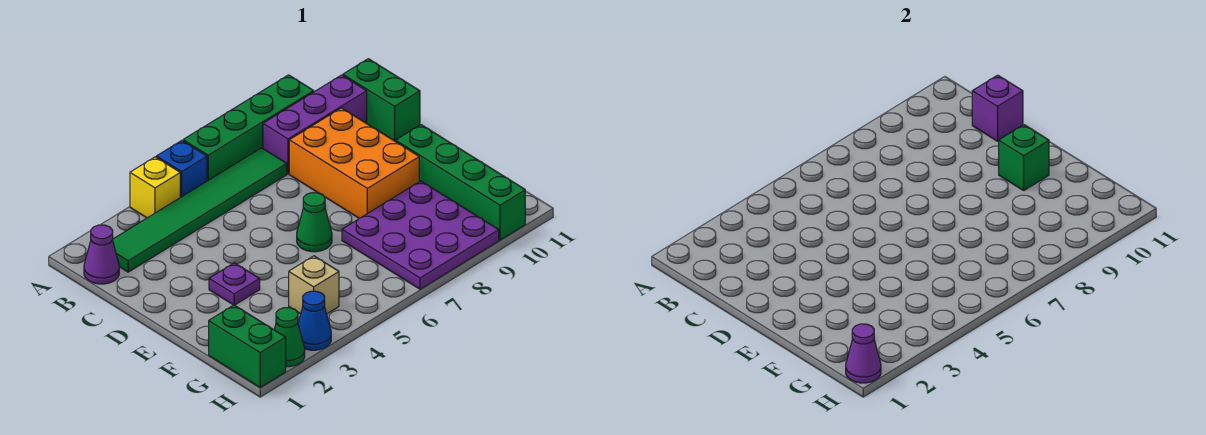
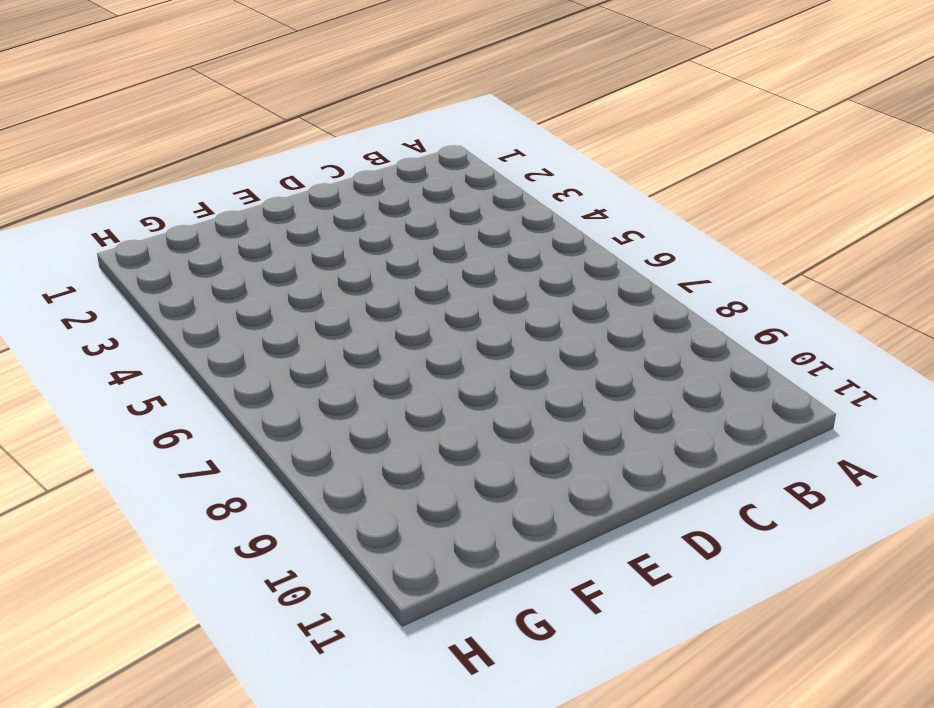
none -> yellow 1x1 brick [130,157,180,218]
none -> blue 1x1 brick [157,141,207,197]
none -> green 1x4 brick [183,75,314,181]

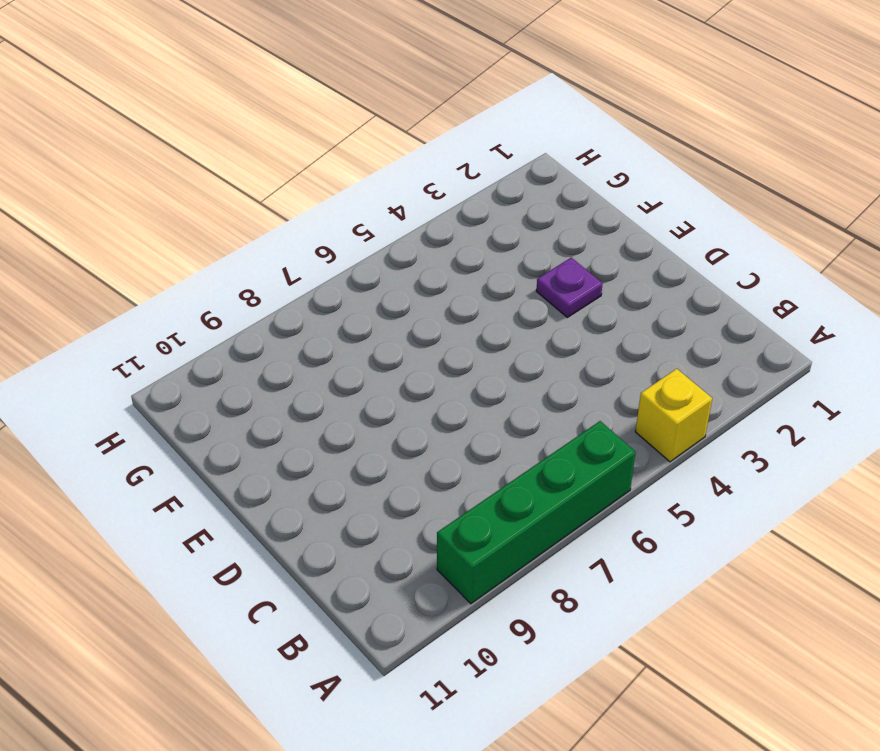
none -> blue 1x1 brick [157,141,207,197]
none -> purple 1x1 cone [84,225,119,284]
none -> green 1x6 tile [113,148,287,272]

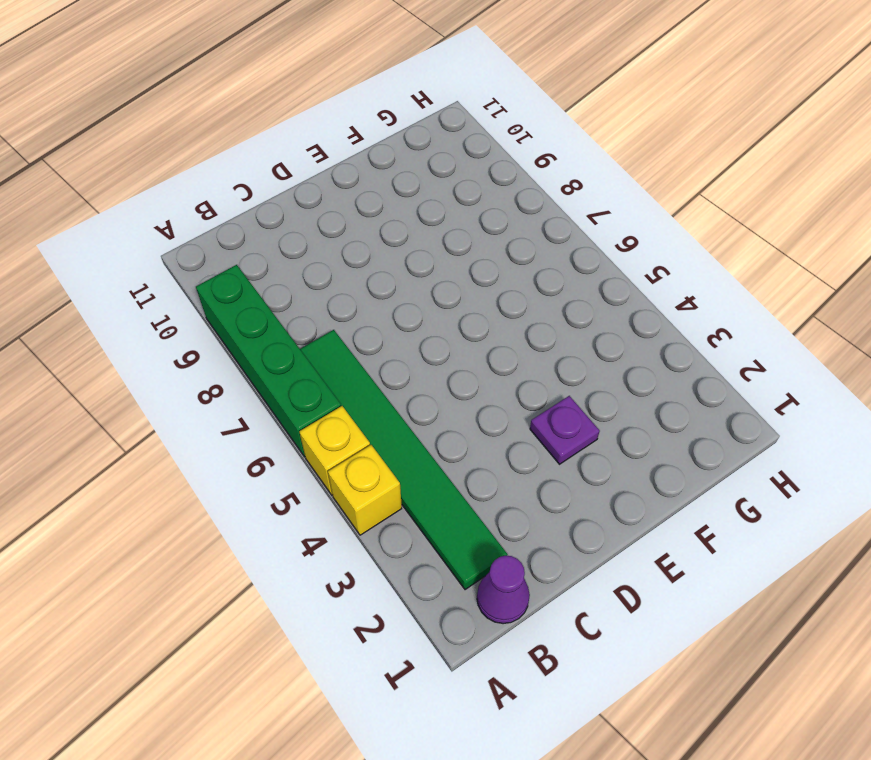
yellow 1x1 brick [299,406,370,495] -> blue 1x1 brick [157,141,207,197]
none -> purple 1x3 brick [263,75,367,174]
none -> green 1x2 brick [343,59,420,141]
none -> orange 2x3 brick [289,108,419,218]

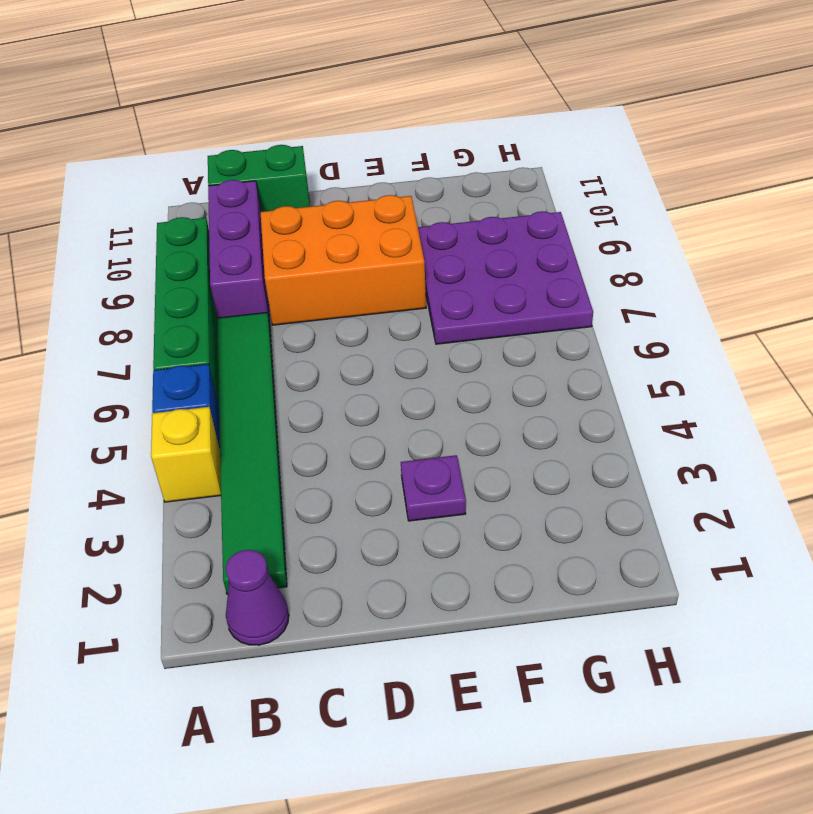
none -> green 1x1 cone [297,193,332,252]
none -> green 1x4 brick [396,125,525,240]
none -> green 1x2 brick [209,305,286,387]

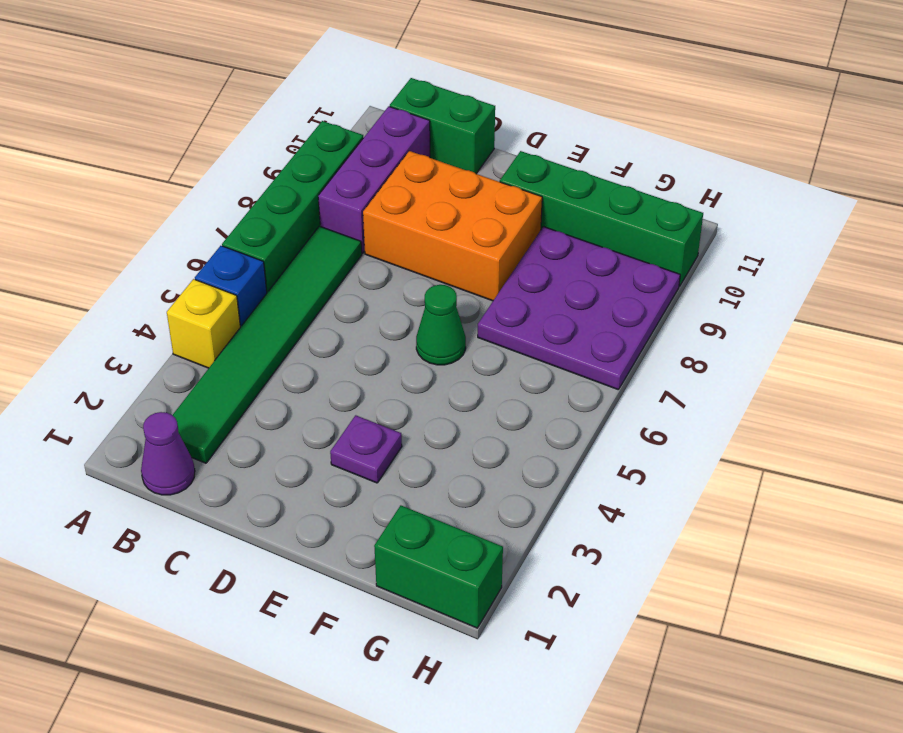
none -> tan 1x1 brick [289,256,339,314]
none -> green 1x1 cone [274,308,305,367]
none -> blue 1x1 cone [298,291,331,350]

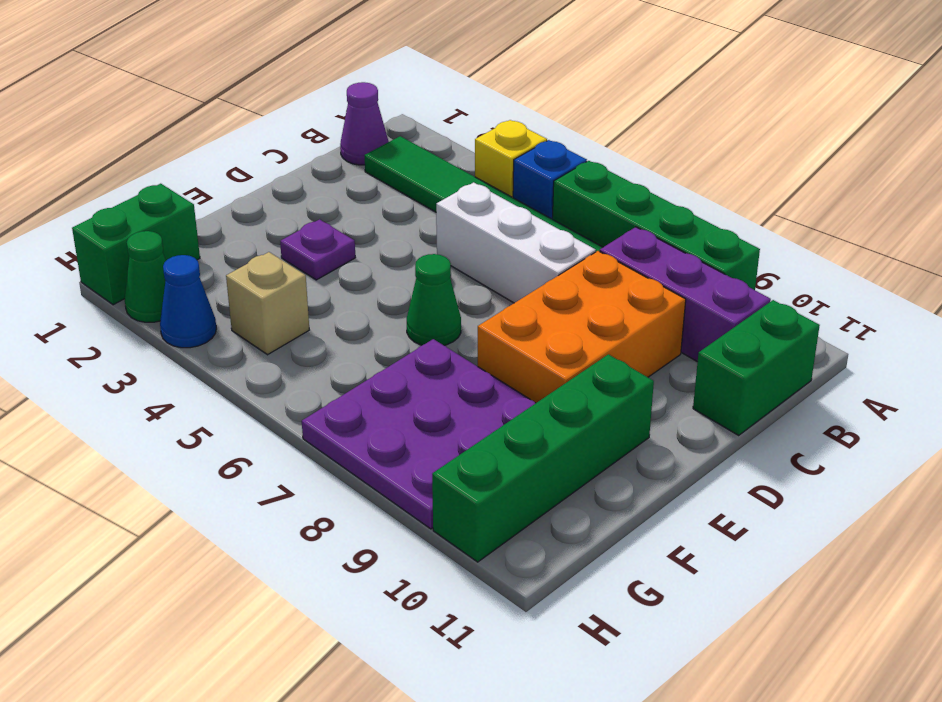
white 1x3 brick [436,182,596,303] -> none
none -> purple 1x1 brick [972,75,1023,141]
none -> green 1x1 brick [999,125,1049,190]
none -> purple 1x1 cone [846,324,881,383]

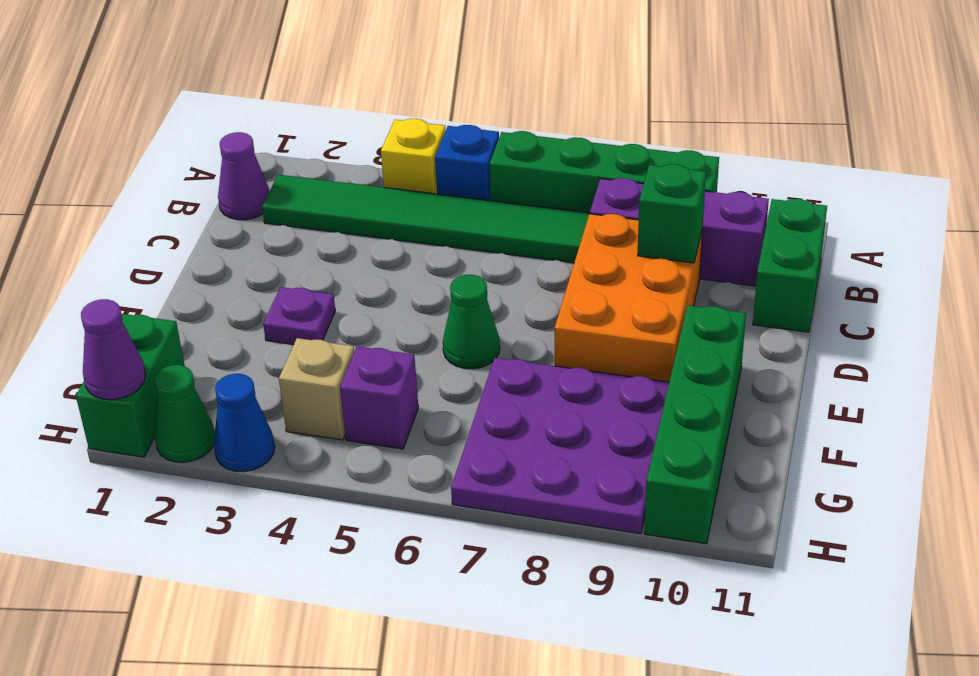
green 1x1 brick [638,164,706,263] -> green 1x1 brick moved to [999,125,1049,190]
purple 1x1 brick [340,347,418,449] -> purple 1x1 brick moved to [972,75,1023,141]

